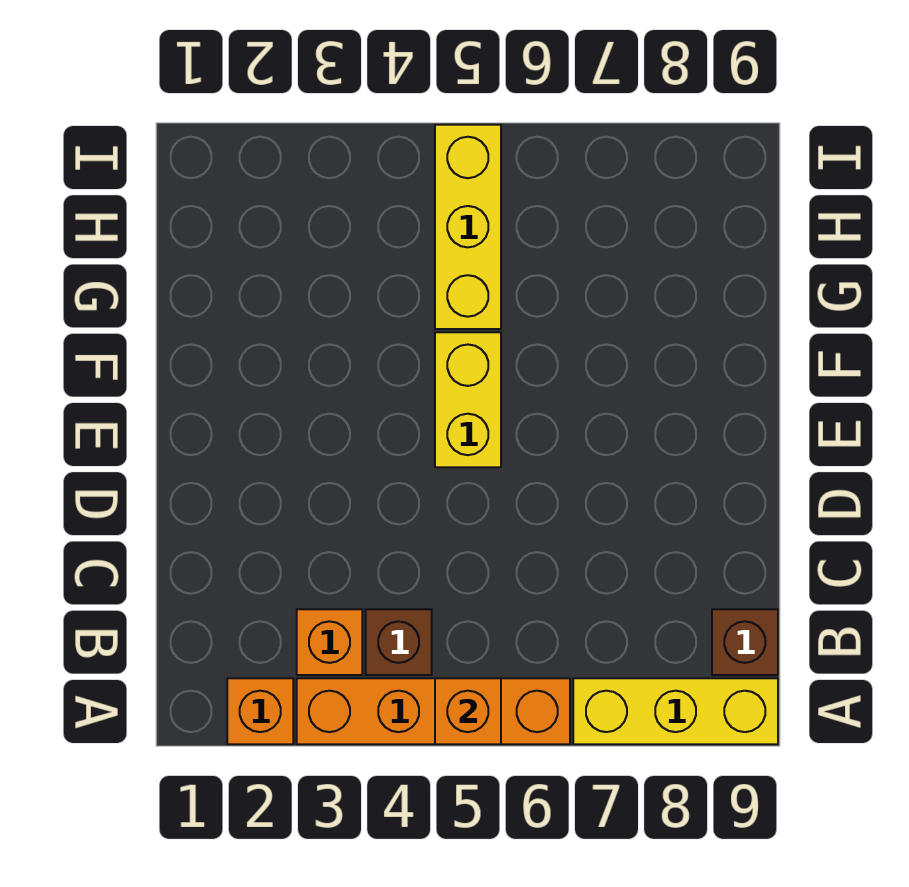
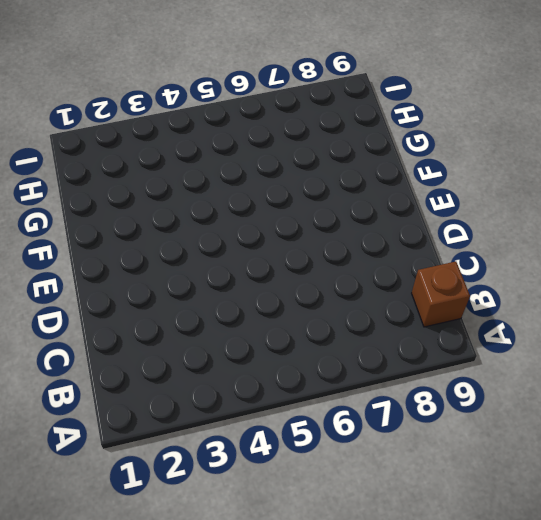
none -> orange 1x1 brick [227,678,293,744]
none -> orange 1x4 brick [297,678,570,744]

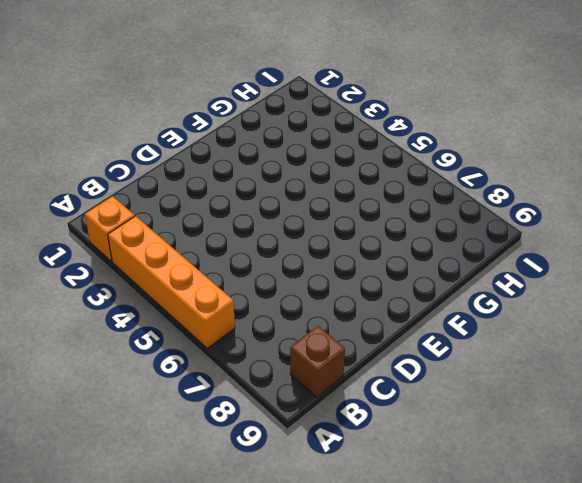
none -> yellow 1x3 brick [573,678,778,744]
none -> orange 1x1 brick [297,609,362,675]

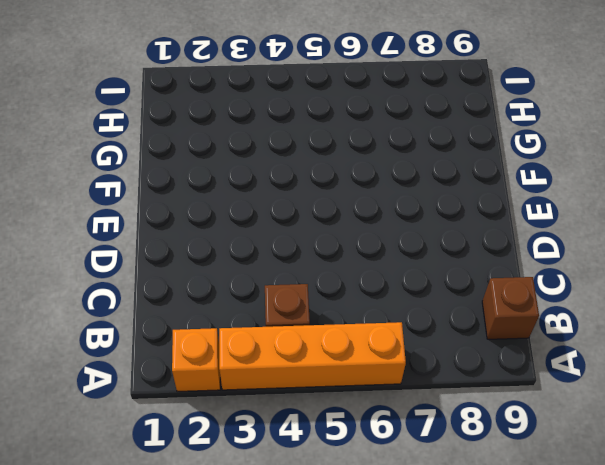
none -> yellow 1x3 brick [573,678,778,744]
none -> orange 1x1 brick [297,609,362,675]

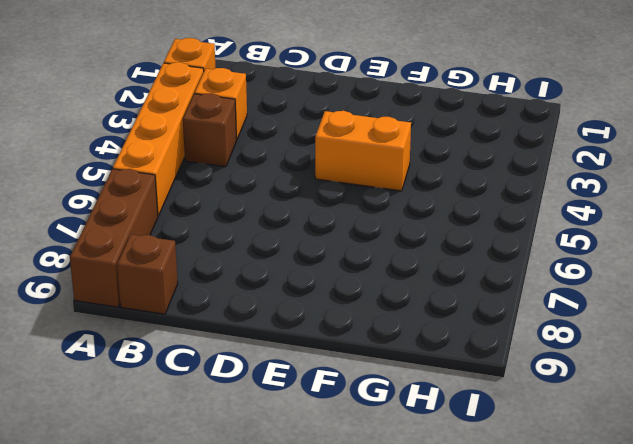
brown 1x3 brick [70,169,158,307] -> yellow 1x3 brick [573,678,778,744]
orange 1x2 brick [315,111,411,191] -> none
none -> yellow 1x2 brick [435,332,501,467]
none -> yellow 1x3 brick [435,125,501,329]

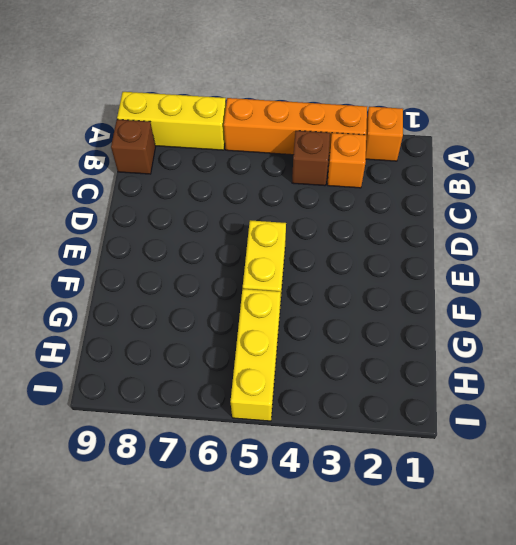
none -> orange 1x1 brick [435,678,501,744]

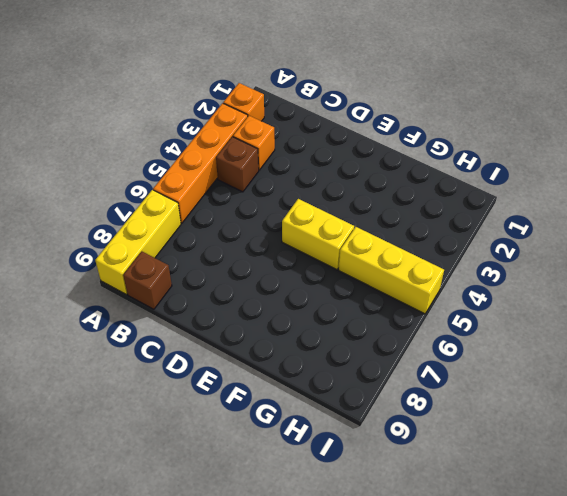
none -> orange 1x1 brick [435,678,501,744]

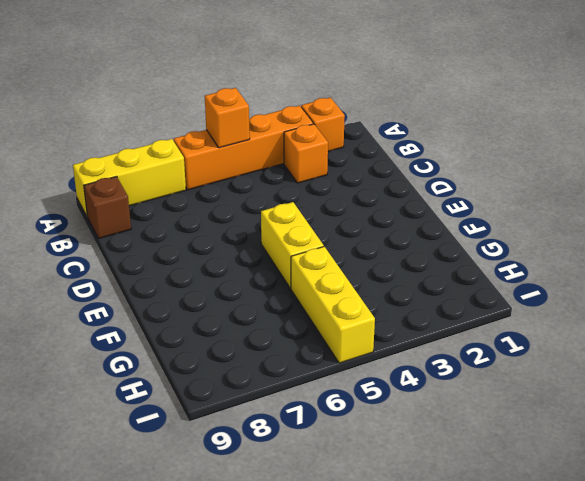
none -> brown 1x1 brick [366,609,432,675]

